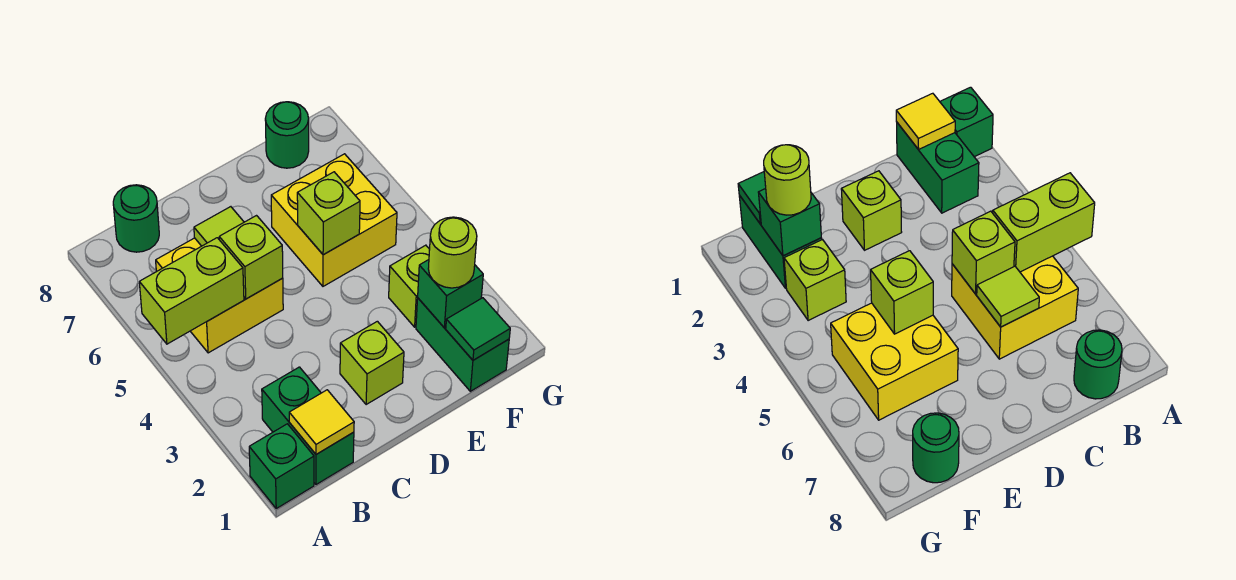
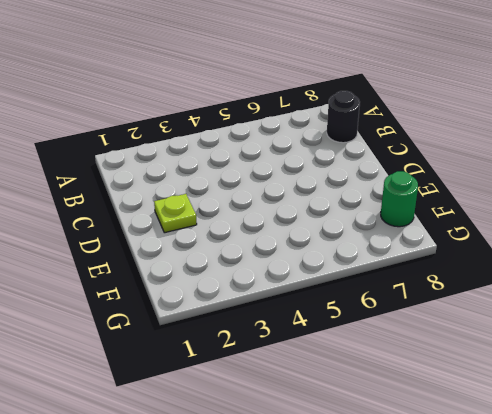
black 1x1 round brick [327,91,360,143] -> green 1x1 round brick [113,185,159,252]
lime 1x1 plate [154,194,197,233] -> lime 1x1 brick [340,321,404,405]
none -> green 1x1 brick [249,424,314,508]
none -> green 1x2 brick [262,367,354,485]
none -> yellow 2x2 brick [156,238,283,353]

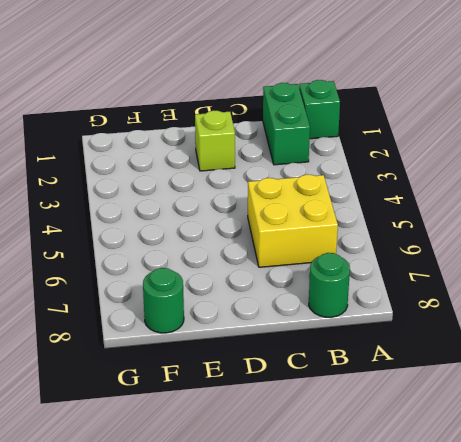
none -> yellow 2x2 brick [271,154,397,286]
none -> green 1x2 brick [416,298,509,391]
none -> lime 1x1 brick [389,245,430,327]

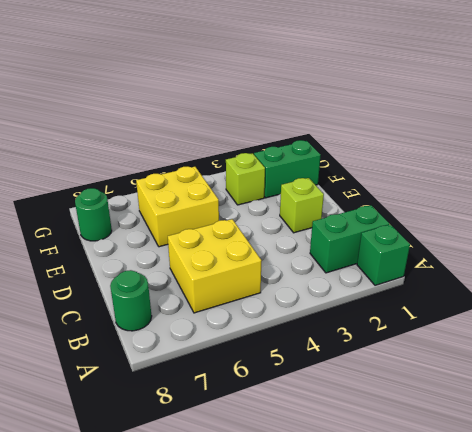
none -> lime 1x2 brick [139,238,244,344]
none -> yellow 1x1 tile [289,390,354,454]
none -> lime 1x1 brick [219,216,283,299]

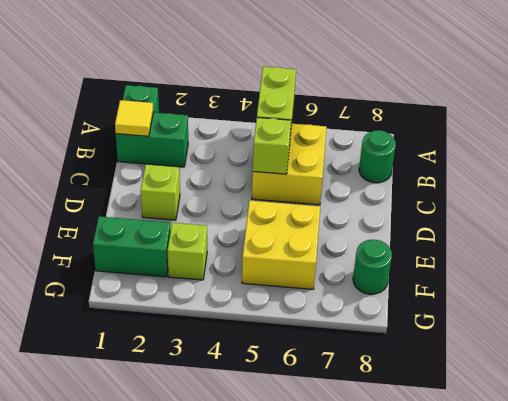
none -> lime 1x1 tile [194,207,244,246]
none -> lime 1x1 brick [297,172,360,255]
none -> green 1x1 tile [446,298,510,360]

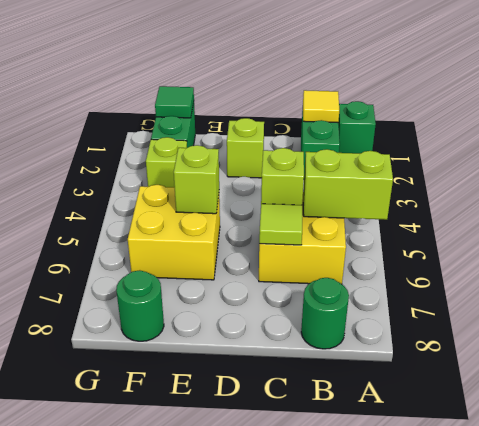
none -> green 1x1 brick [418,260,483,328]
none -> lime 1x1 round brick [428,217,477,288]

